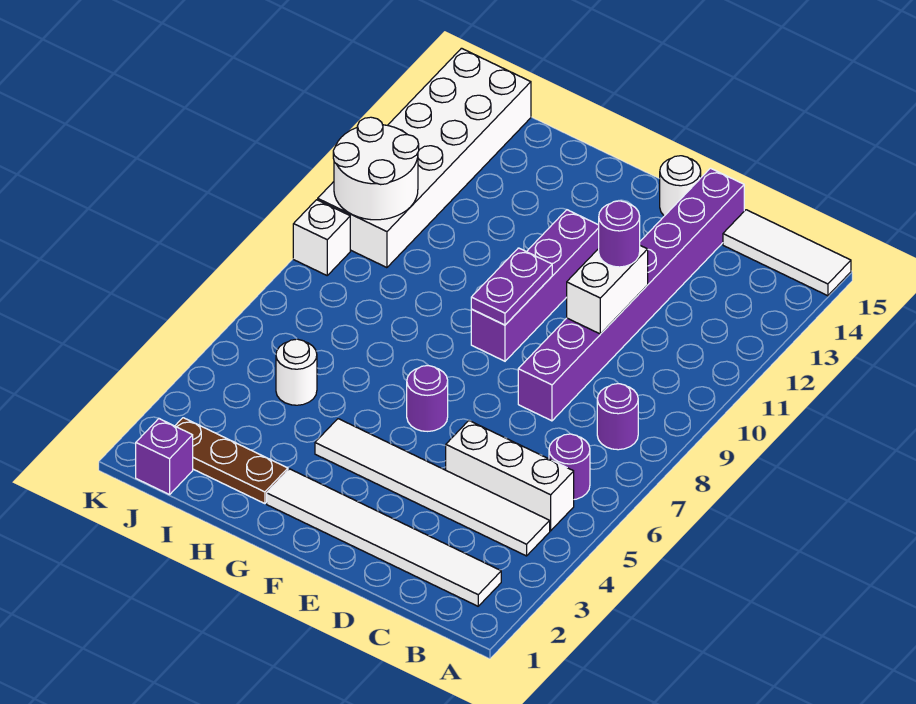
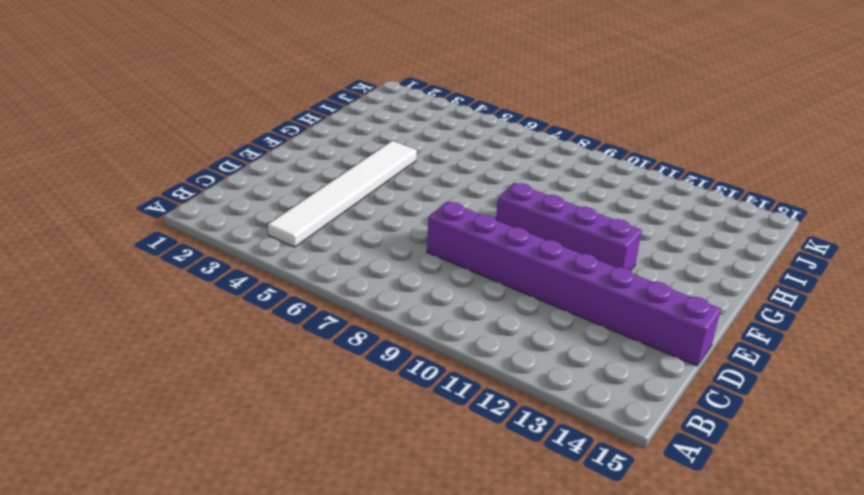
none -> white 1x3 tile [723,210,851,296]
none -> white 1x6 tile [267,469,501,606]
none -> white 1x3 brick [446,421,574,531]

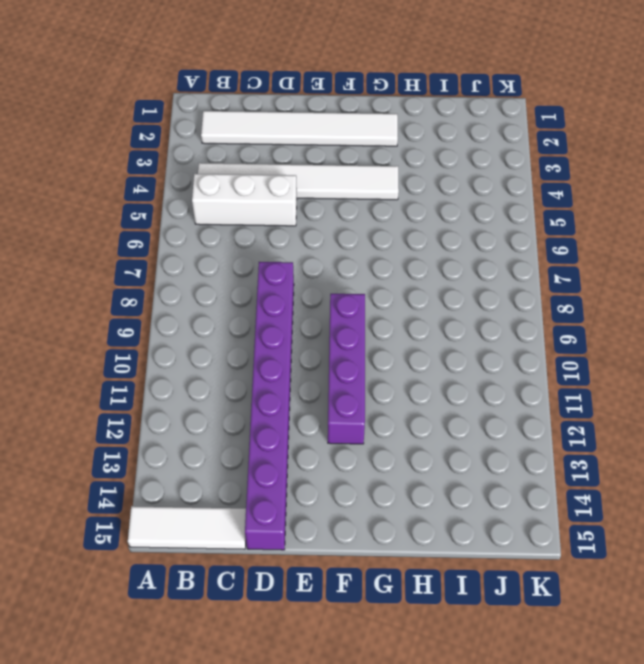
none -> purple 1x1 round brick [549,434,590,499]
none -> purple 1x1 round brick [597,384,638,450]
none -> white 1x1 round brick [660,156,701,216]

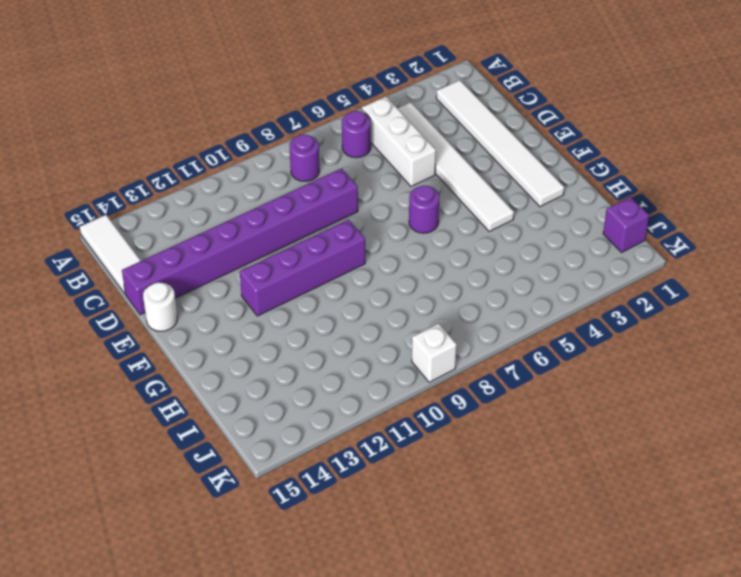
none -> brown 1x3 plate [175,418,288,504]
none -> white 1x1 round brick [276,339,317,405]
none -> white 2x6 brick [318,48,531,268]

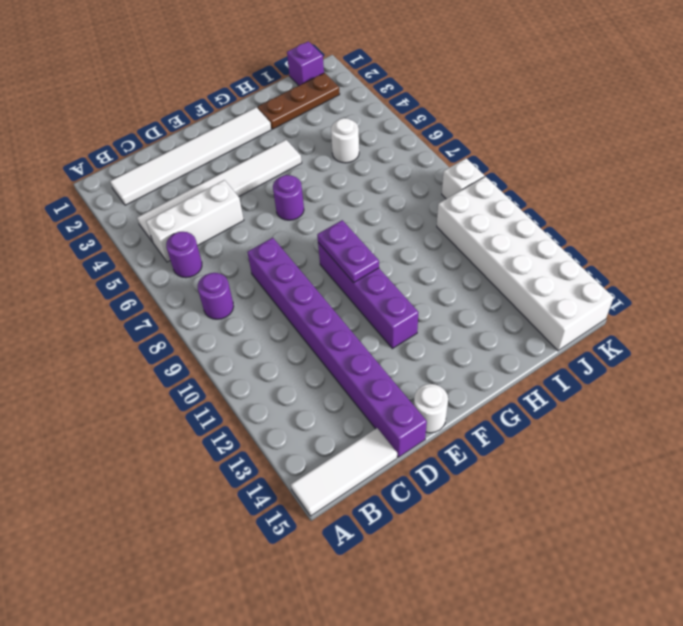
none -> white 1x2 brick [567,246,648,334]
none -> white 2x2 round brick [333,117,419,220]
none -> purple 1x1 round brick [599,201,640,267]

